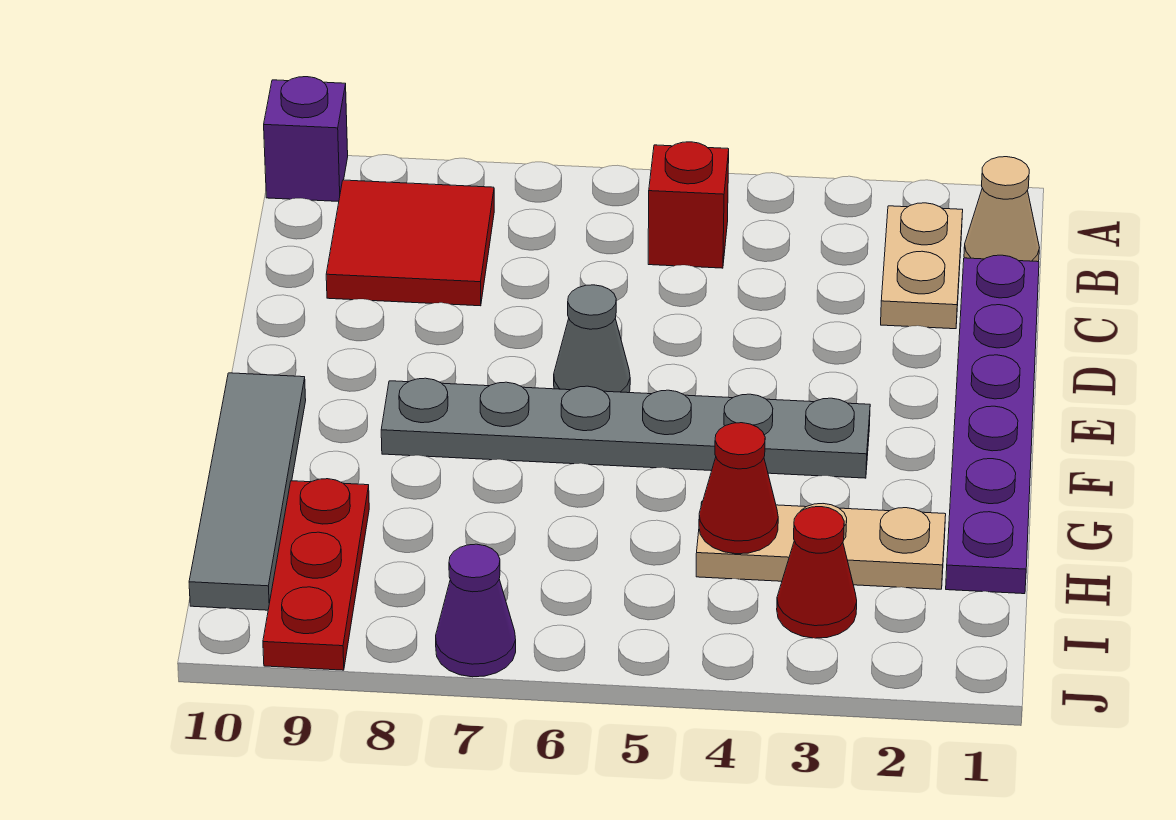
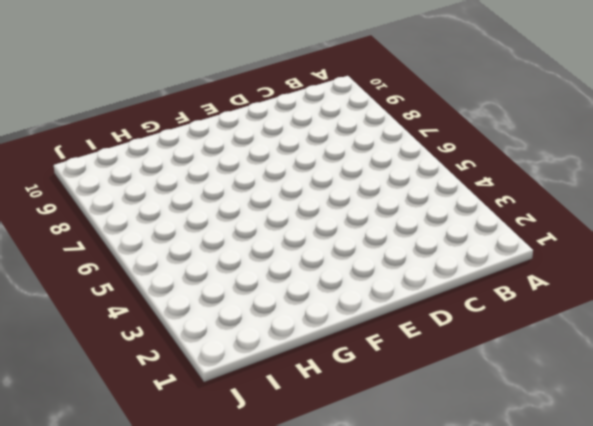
none -> purple 1x1 brick [264,77,348,201]
none -> tan 1x1 cone [964,157,1039,262]
none -> tan 1x2 plate [881,203,963,329]

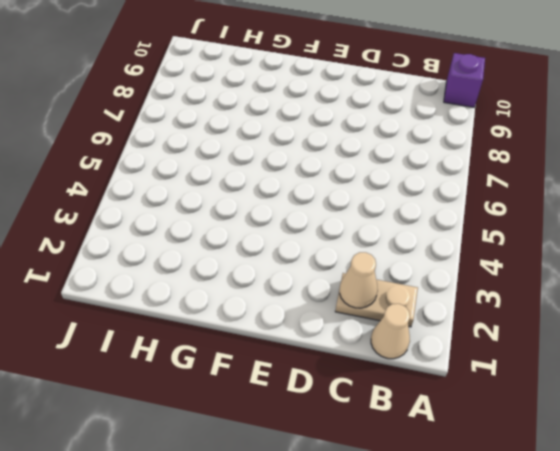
tan 1x1 cone [340,252,378,308] -> none
none -> red 1x1 brick [648,142,729,268]
none -> red 2x2 tile [326,180,494,306]
none -> purple 1x6 plate [946,255,1039,594]

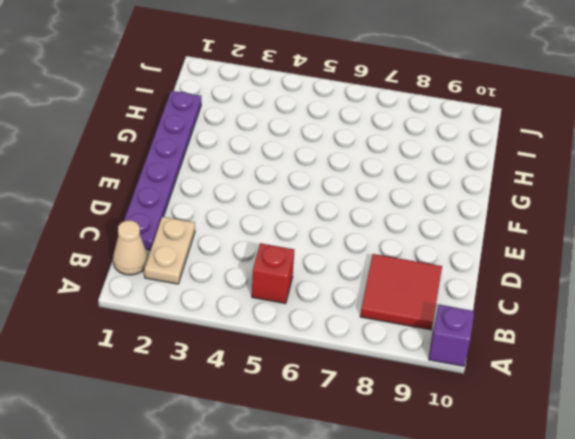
none -> grey 1x1 cone [554,285,630,393]
none -> grey 1x6 plate [381,378,870,478]
none -> grey 1x4 tile [189,373,306,610]

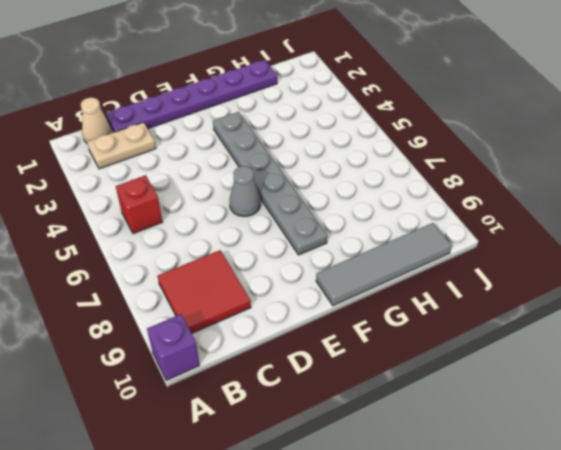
none -> tan 1x3 plate [696,501,946,589]
none -> red 1x3 plate [263,479,369,670]
none -> red 1x1 cone [777,507,857,638]

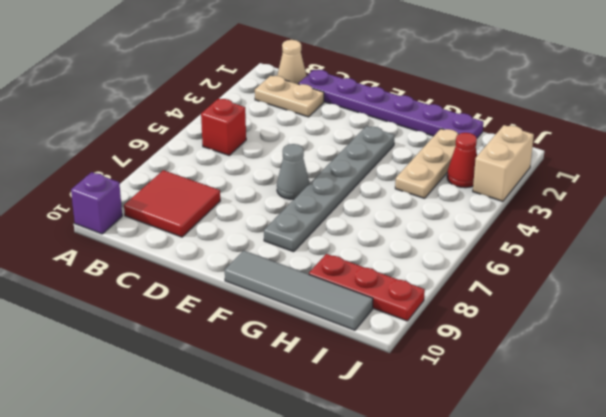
tan 1x2 brick [473,125,534,201] -> none
none -> purple 1x1 cone [436,544,516,677]
none -> red 1x1 cone [699,423,778,554]

